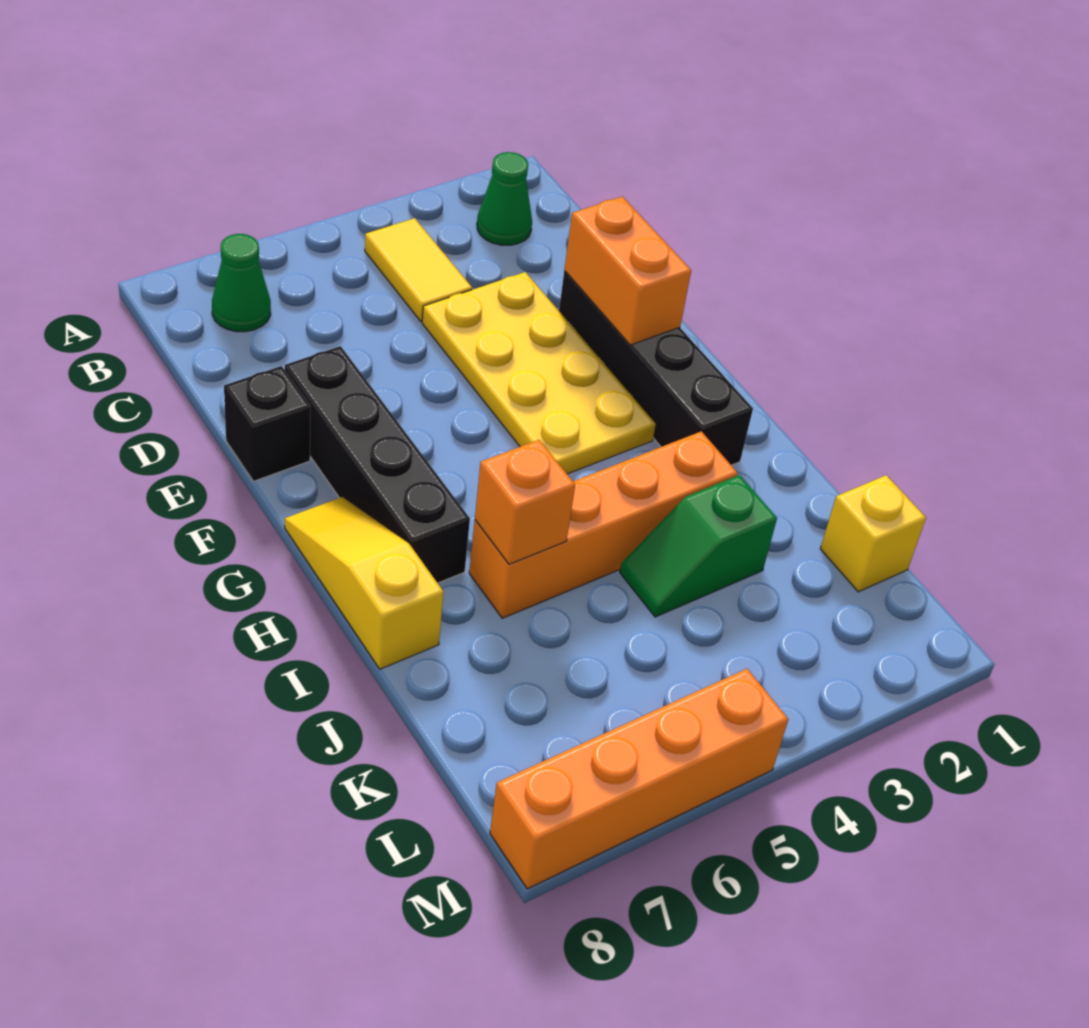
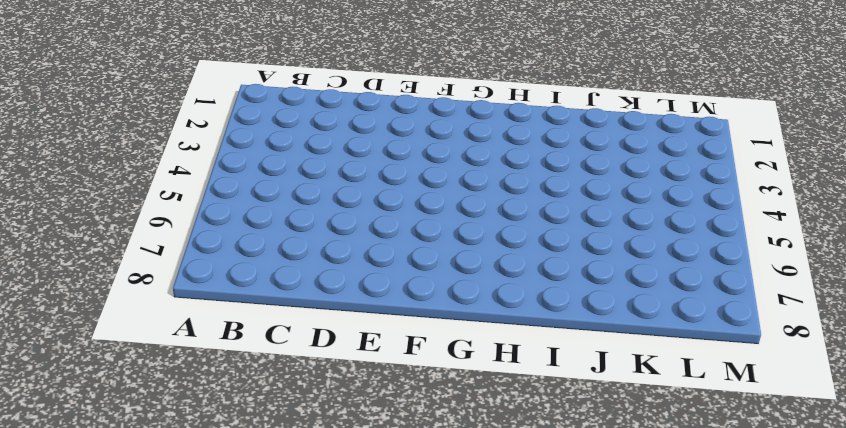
none -> green 1x1 cone [477,152,532,245]
none -> yellow 1x2 tile [365,218,472,322]
none -> green 1x1 cone [212,234,271,332]

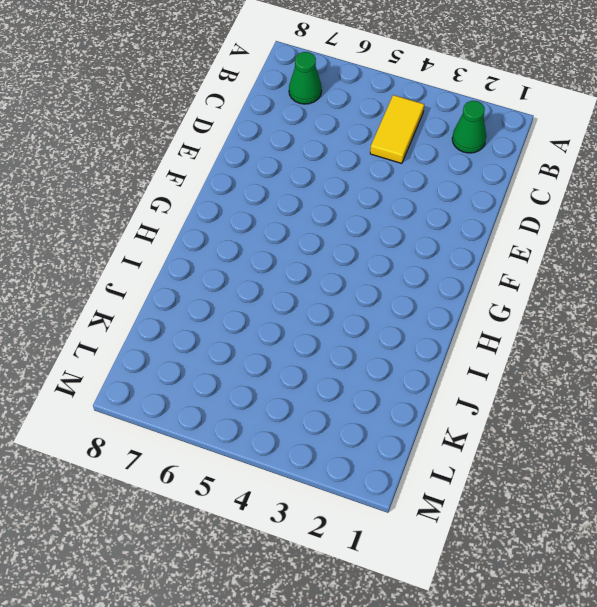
none -> yellow 2x4 plate [422,272,656,474]
none -> black 1x4 brick [559,271,753,465]
none -> black 1x4 brick [285,346,470,583]

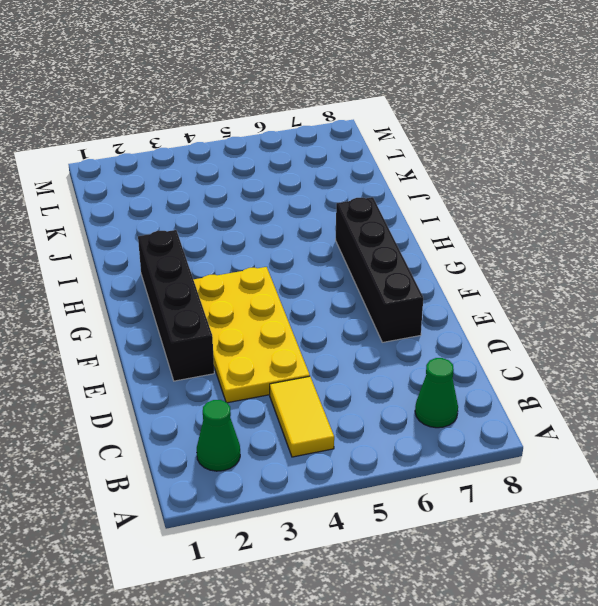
none -> black 1x1 brick [224,366,310,481]
none -> yellow 1x3 slope [285,497,443,669]
none -> orange 1x4 brick [469,431,738,618]

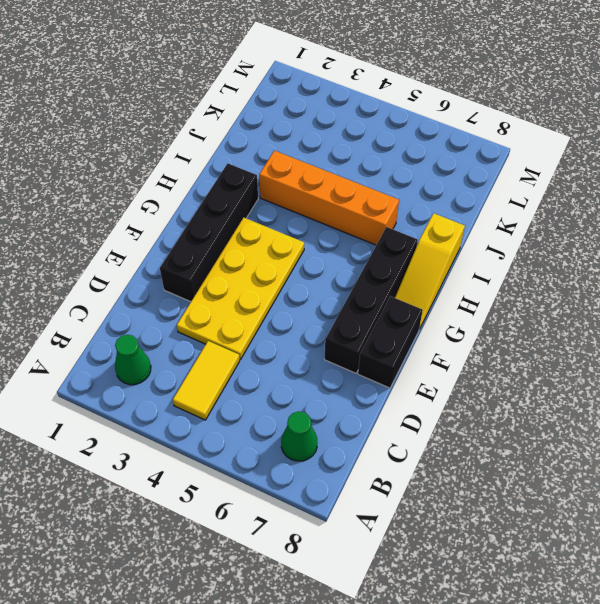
black 1x2 brick [358,296,423,388] -> black 1x1 brick [224,366,310,481]
none -> green 1x2 slope [620,475,777,617]
none -> yellow 1x1 brick [820,475,926,592]
none -> orange 1x4 brick [490,669,788,889]

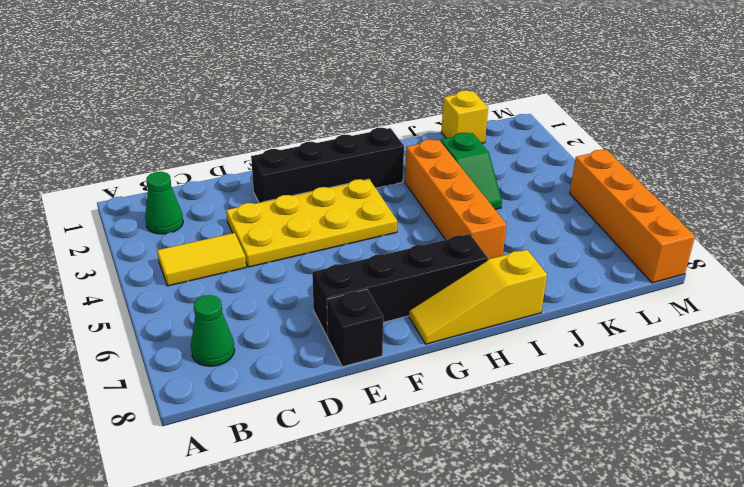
none -> orange 1x2 brick [564,197,691,345]
none -> orange 1x1 brick [475,440,575,564]

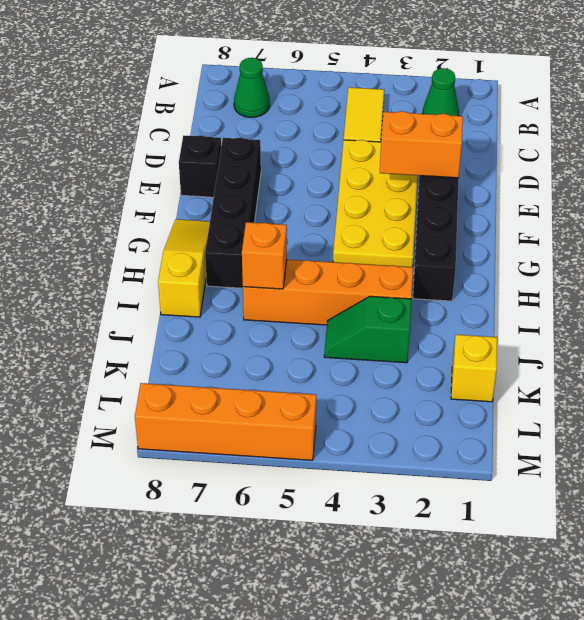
orange 1x2 brick [380,111,463,178] -> orange 1x2 brick turned to [564,197,691,345]

